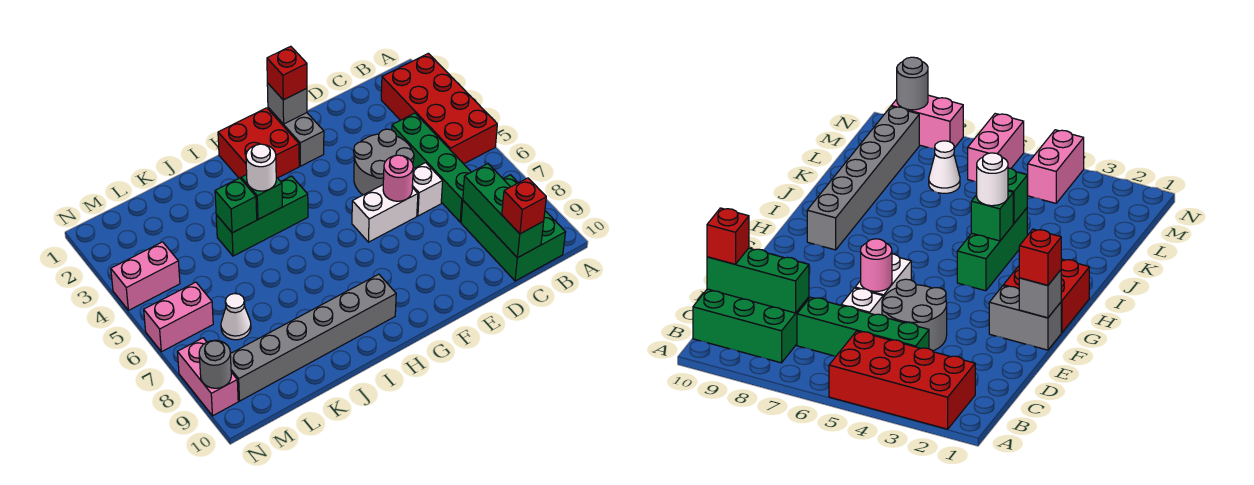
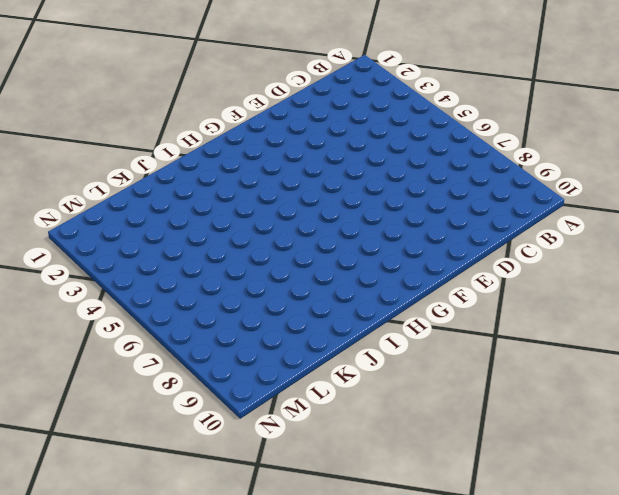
none -> red 2x4 brick [381,53,497,164]
none -> green 2x3 brick [461,175,565,281]
none -> green 1x4 brick [392,113,471,222]

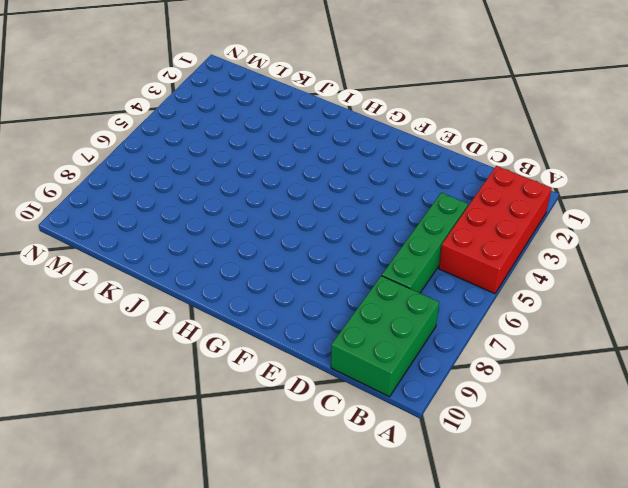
none -> grey 2x2 round brick [354,129,414,195]
none -> white 1x1 brick [412,163,443,216]
none -> white 1x2 brick [352,185,418,242]

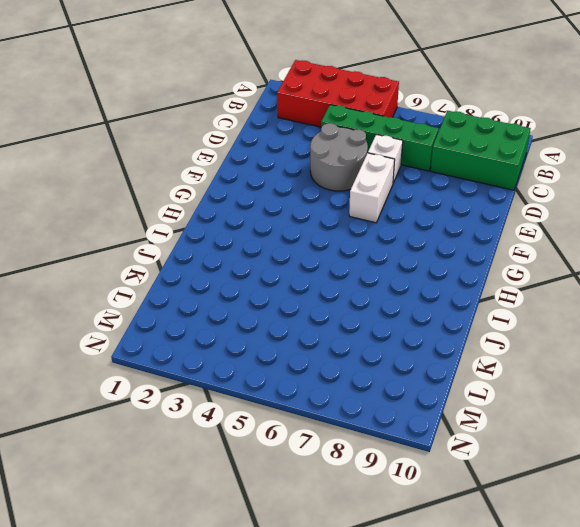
none -> grey 1x2 brick [268,108,324,166]
none -> red 2x2 brick [218,108,299,179]
none -> green 1x3 brick [216,176,308,256]

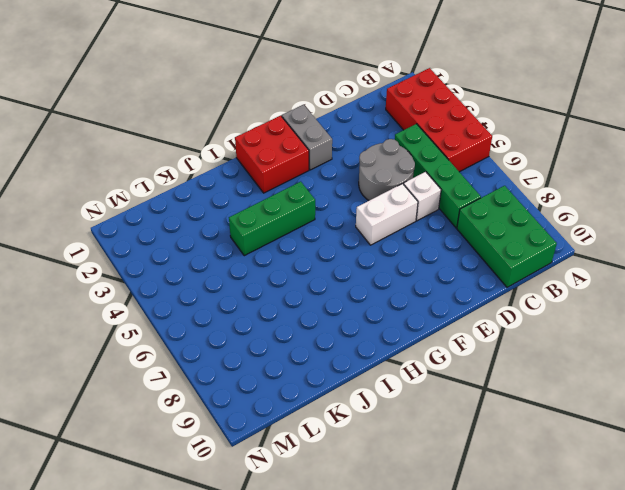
none -> grey 1x6 brick [230,274,396,401]
none -> white 1x1 cone [221,294,251,340]
none -> pink 1x2 brick [111,242,180,310]

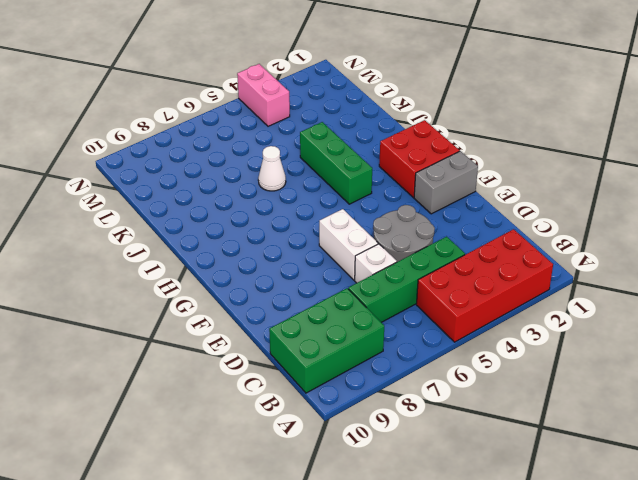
white 1x1 cone [258,146,286,191] -> white 1x1 cone moved to [221,294,251,340]
none -> grey 1x6 brick [230,274,396,401]
none -> pink 1x2 brick [144,282,213,352]
none -> pink 1x2 brick [178,338,238,416]

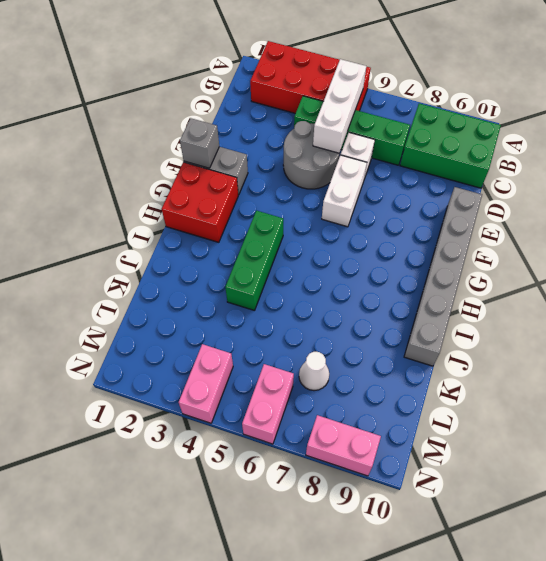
white 1x3 brick [313,59,366,153] -> none
grey 1x6 brick [404,187,482,366] -> grey 1x6 brick moved to [230,274,396,401]
none -> green 1x3 brick [463,164,544,258]
none -> pink 1x1 round brick [383,155,413,201]
none -> green 1x1 brick [241,175,282,219]

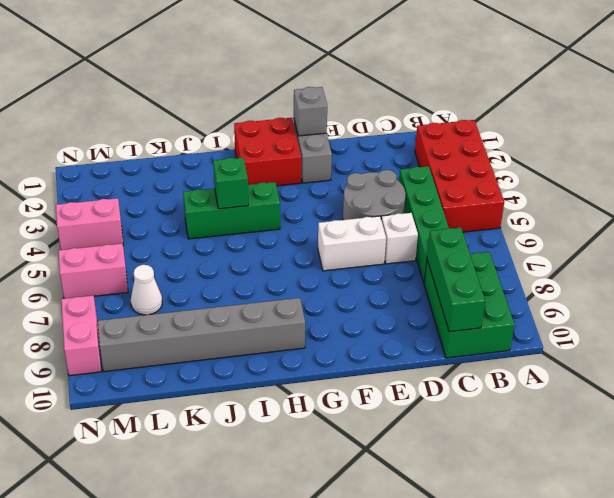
none -> pink 1x1 round brick [383,155,413,201]
none -> green 1x1 brick [215,178,257,233]
none -> grey 1x1 round brick [199,340,231,388]

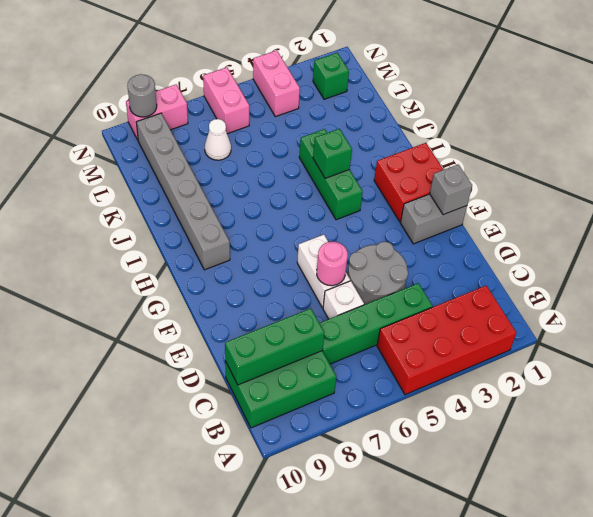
green 1x1 brick [313,53,349,99] -> green 1x1 brick moved to [215,178,257,233]
none -> red 1x1 brick [502,178,546,234]
none -> red 1x1 brick [267,46,307,100]
none -> white 1x1 round brick [246,144,276,191]

